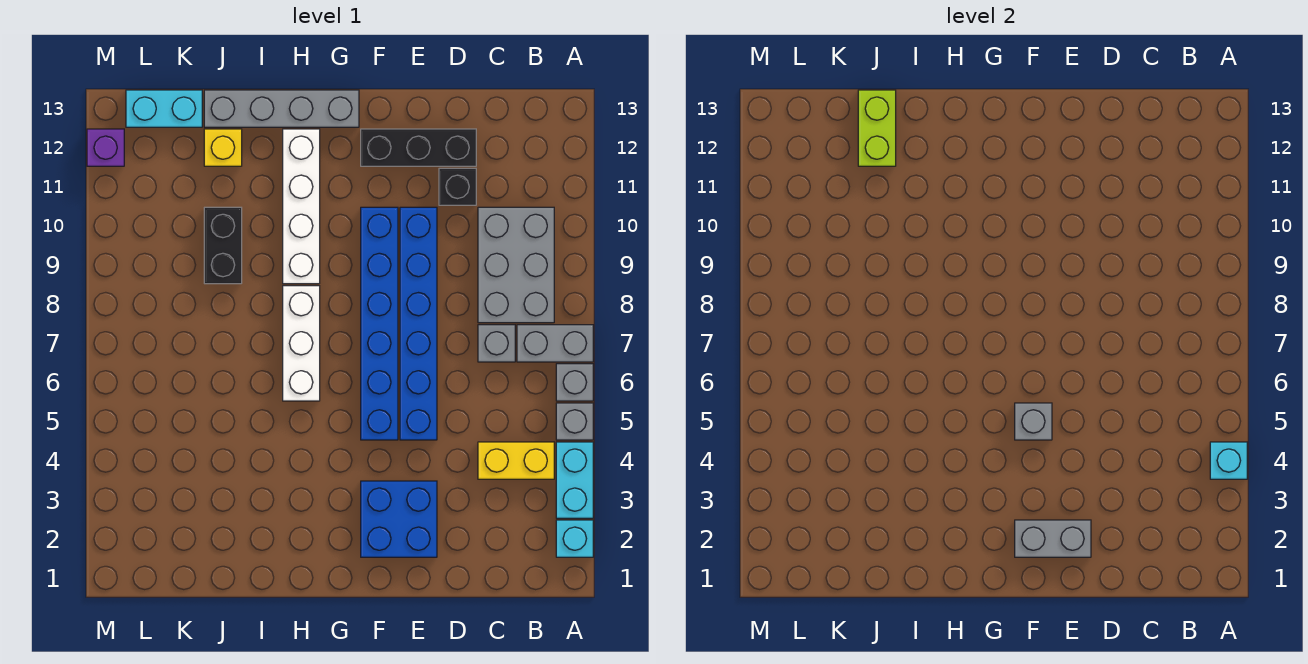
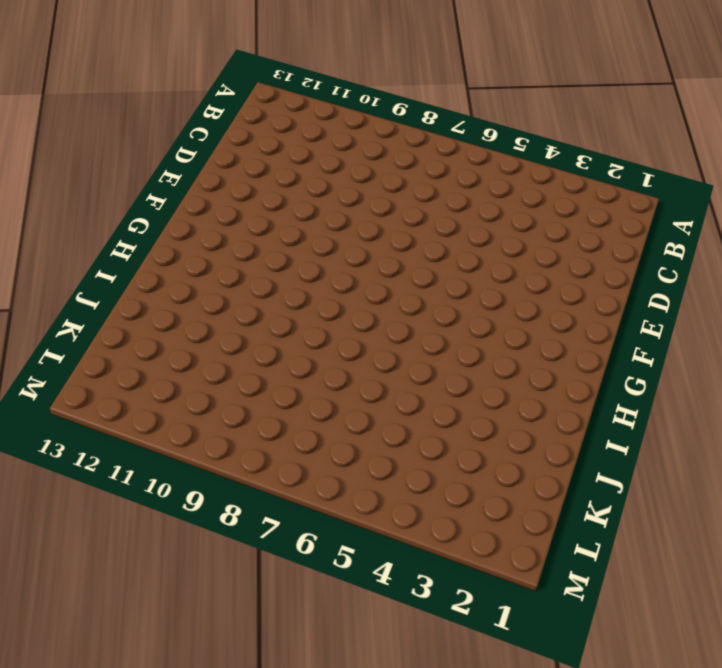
none -> cyan 1x1 brick [556,520,593,557]
none -> cyan 1x2 brick [556,442,593,518]
none -> grey 1x1 brick [556,403,593,440]

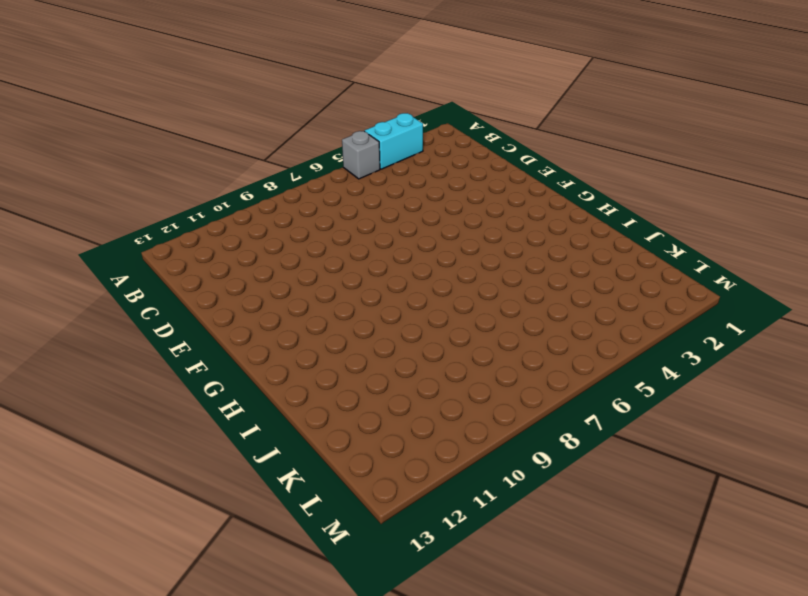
none -> cyan 1x1 brick [556,520,593,557]
none -> grey 1x1 brick [556,364,593,401]
none -> grey 1x2 brick [517,325,593,362]

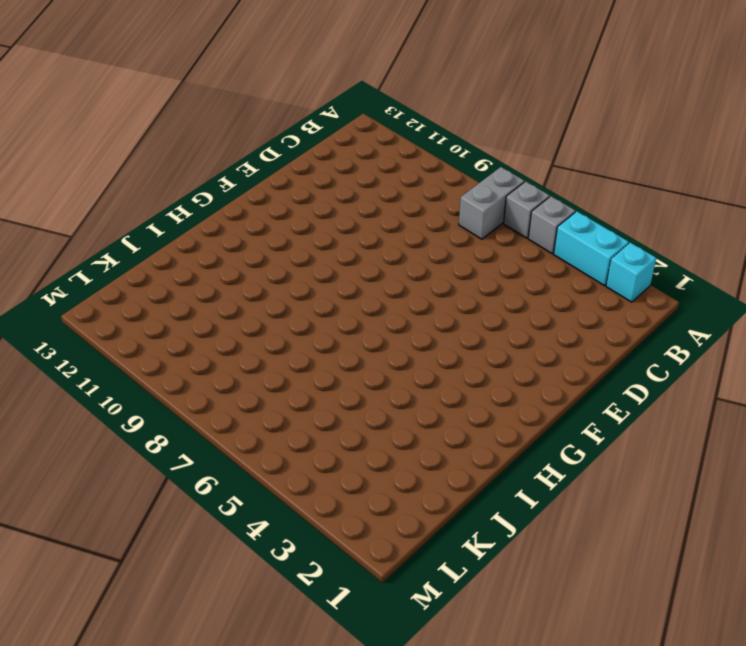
none -> yellow 1x2 brick [478,442,554,479]
none -> grey 2x3 brick [478,207,554,323]
none -> grey 1x1 brick [478,325,515,362]

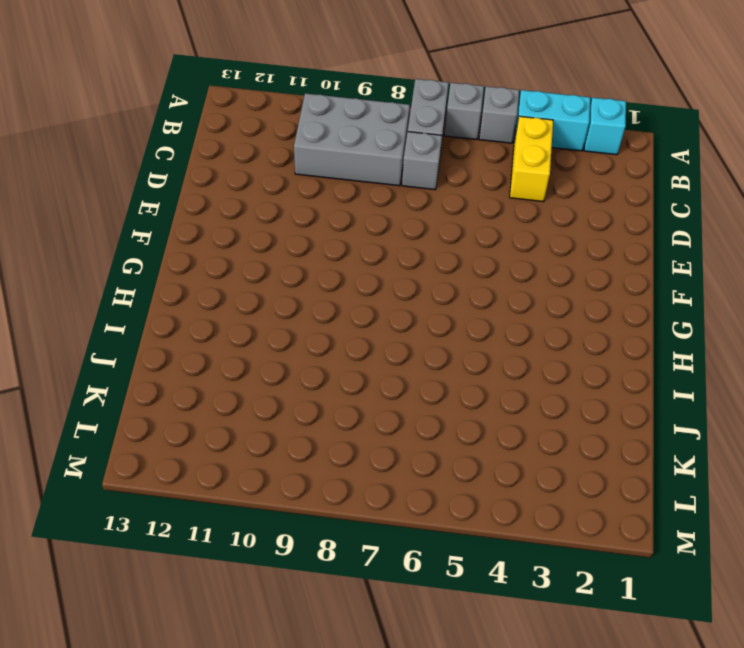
none -> black 1x1 brick [439,168,476,205]
none -> black 1x3 brick [361,129,476,166]
none -> blue 2x2 brick [361,481,437,557]

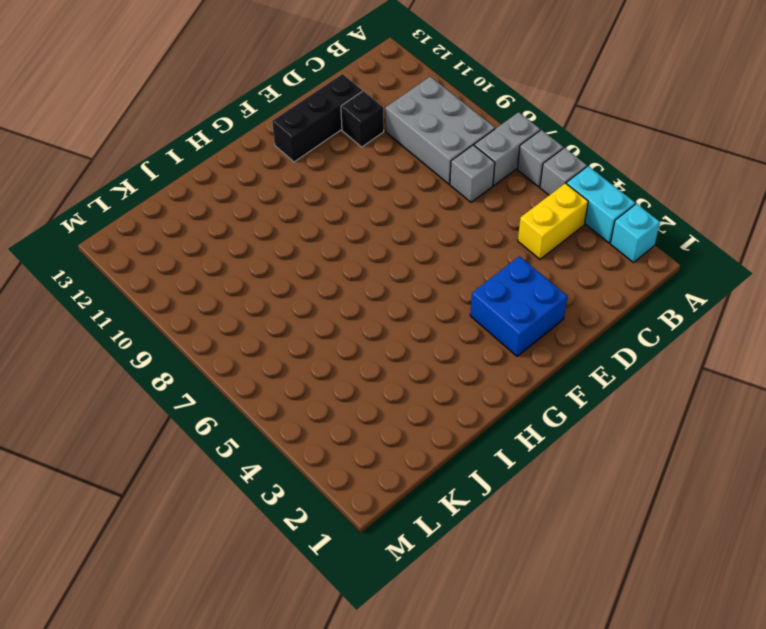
none -> blue 1x6 brick [400,207,437,440]
none -> blue 1x6 brick [361,207,398,440]
none -> grey 1x4 brick [204,90,359,127]

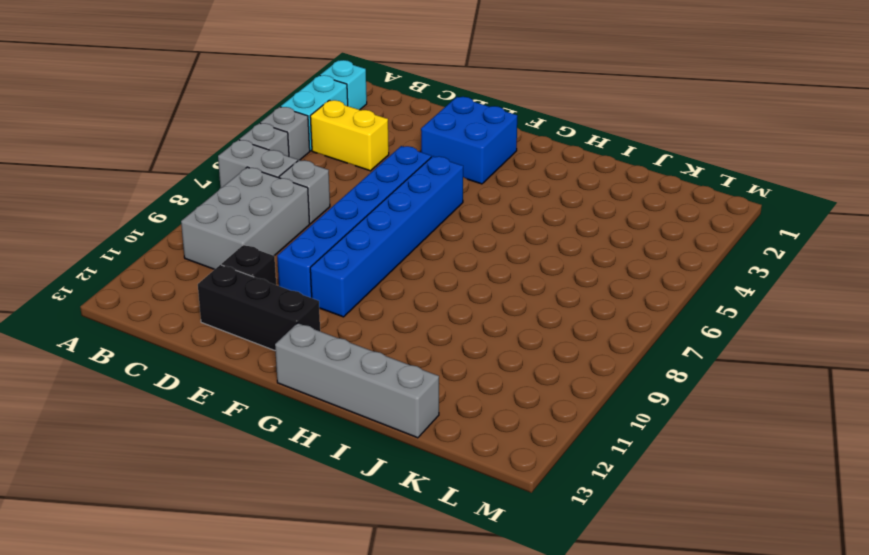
none -> white 1x3 brick [283,286,320,401]
none -> white 1x4 brick [283,129,320,284]
none -> black 1x2 brick [204,207,242,284]

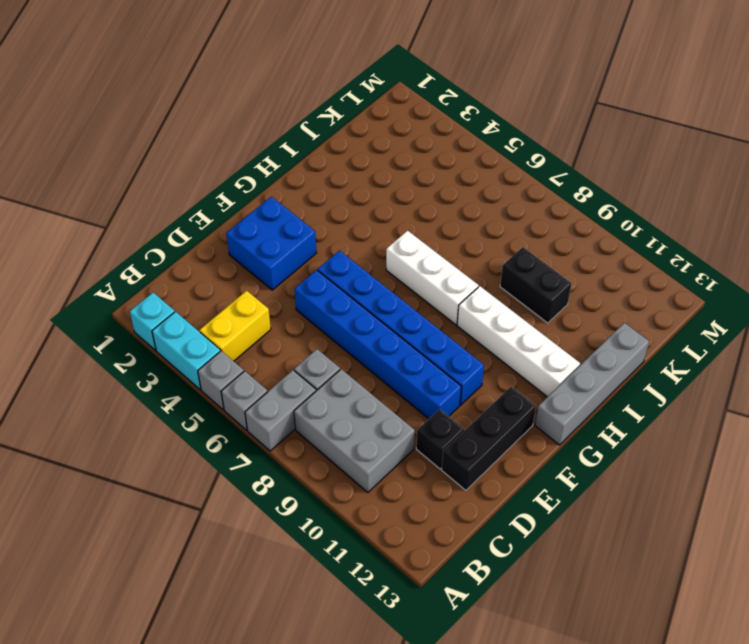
none -> yellow 1x1 brick [204,129,242,166]
none -> cyan 1x2 brick [126,90,202,127]
none -> purple 1x1 brick [87,129,124,166]

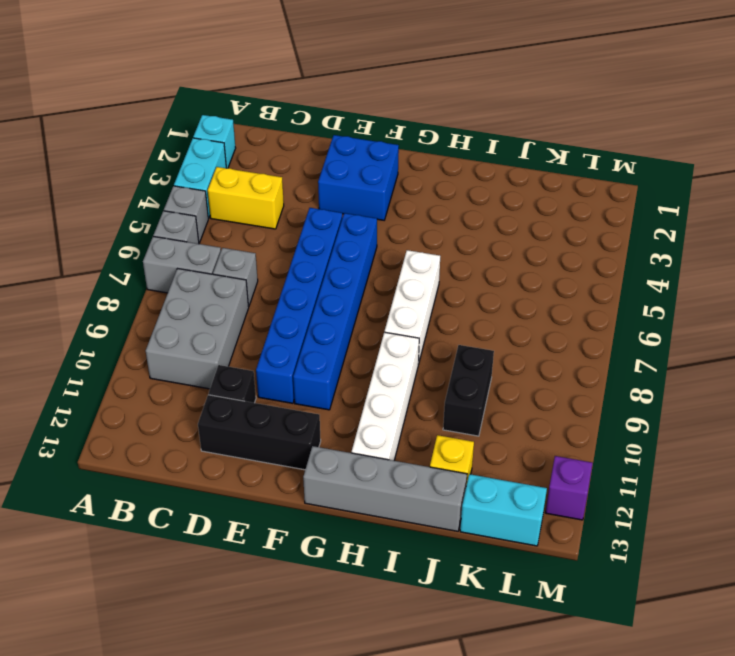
none -> cyan 1x1 brick [1210,442,1247,479]
none -> grey 1x2 brick [1015,520,1091,557]
none -> grey 1x1 brick [1015,403,1052,440]

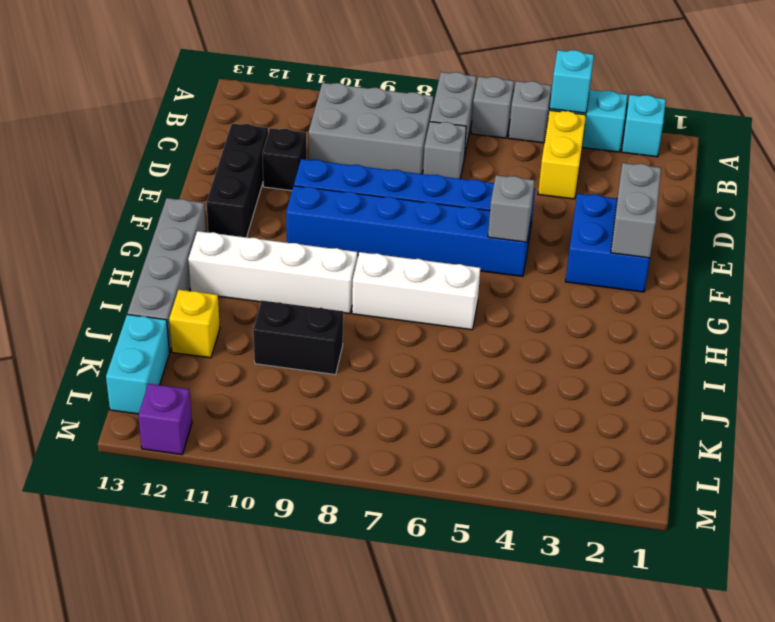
none -> lime 1x2 brick [858,90,896,166]

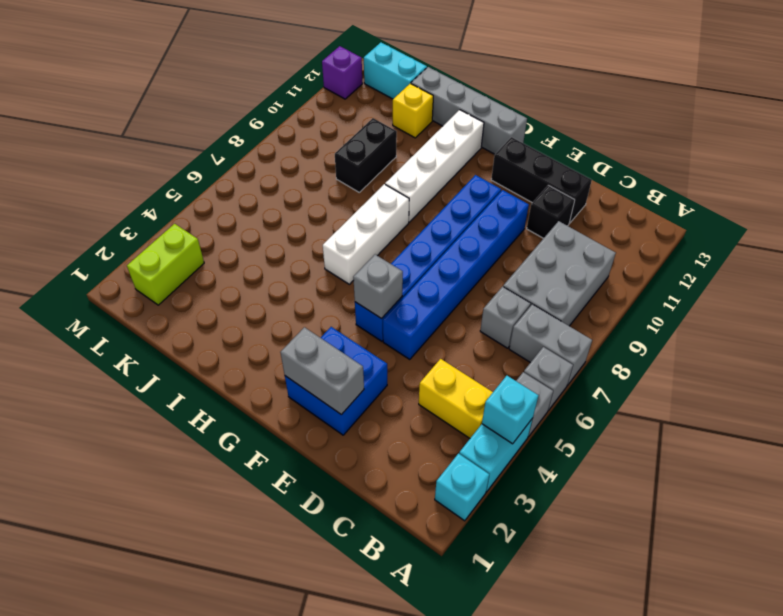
lime 1x2 brick [127,224,204,305] -> lime 1x2 brick moved to [858,90,896,166]

